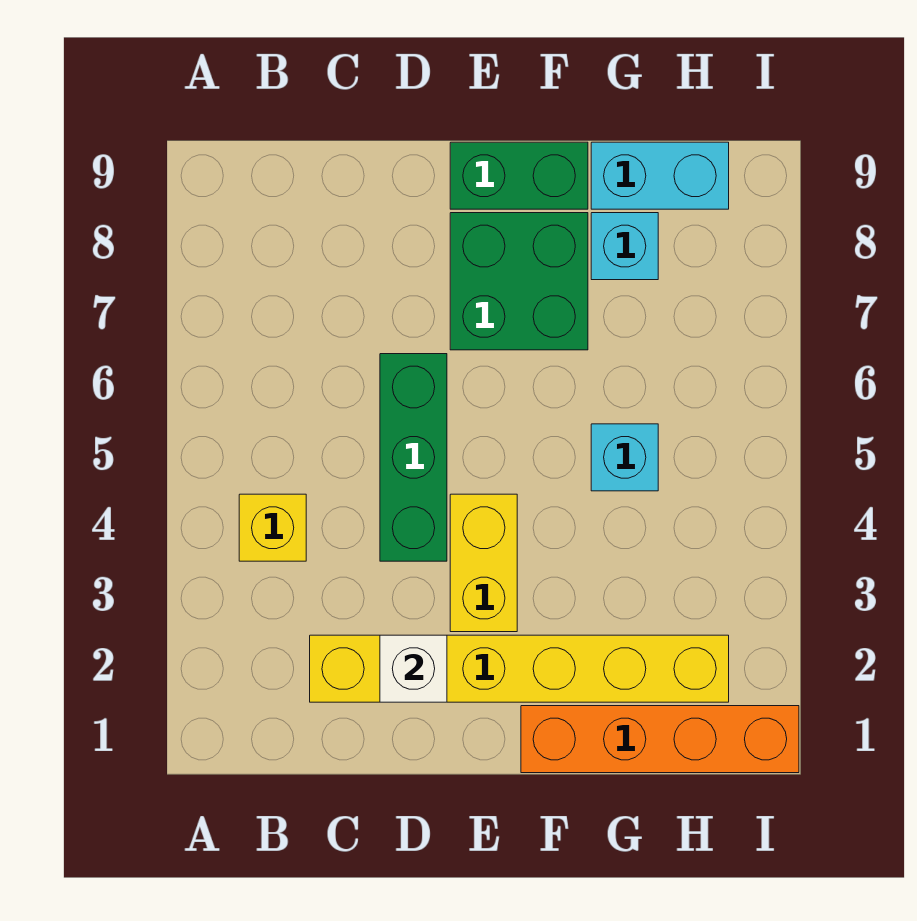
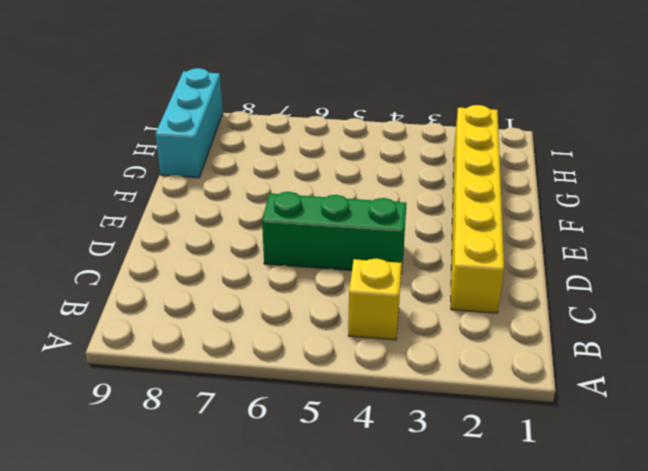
cyan 1x3 brick [156,68,223,178] -> cyan 1x2 brick [591,142,729,209]
none -> yellow 1x2 brick [450,494,517,632]
none -> green 2x2 brick [450,213,588,350]

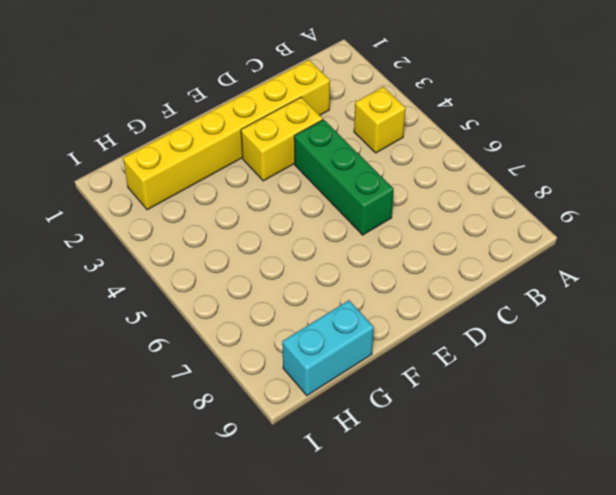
yellow 1x2 brick [241,97,323,181] -> yellow 1x2 brick turned to [450,494,517,632]
none -> green 2x2 brick [450,213,588,350]
none -> green 1x2 brick [450,142,588,209]

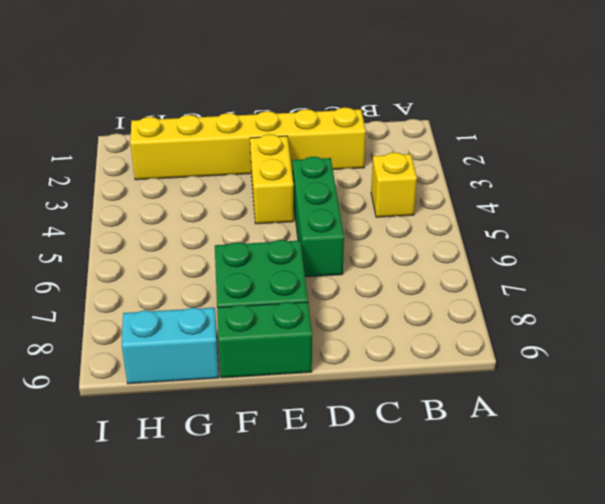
none -> orange 1x4 brick [521,706,799,773]
none -> cyan 1x1 brick [591,424,658,491]

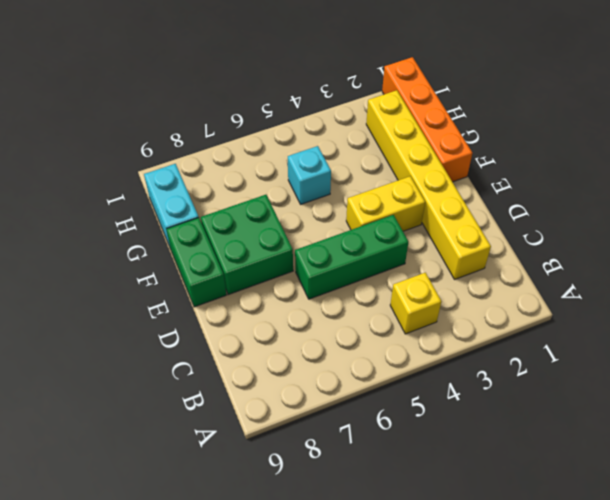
none -> cyan 1x1 brick [591,213,658,280]
none -> white 1x1 brick [380,635,447,702]

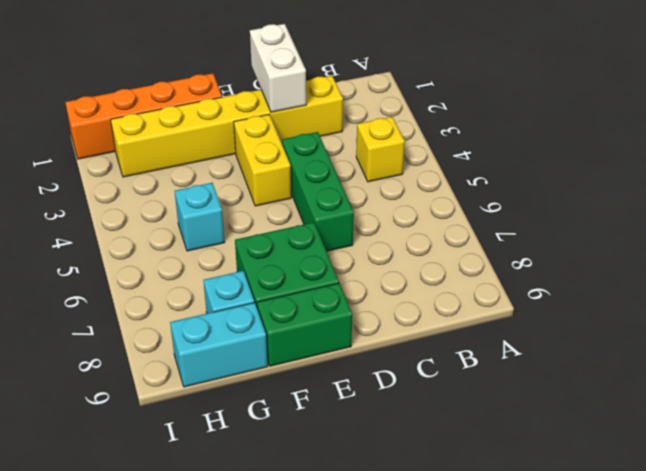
white 1x2 brick [250,24,306,112] -> white 1x1 brick [380,635,447,702]

